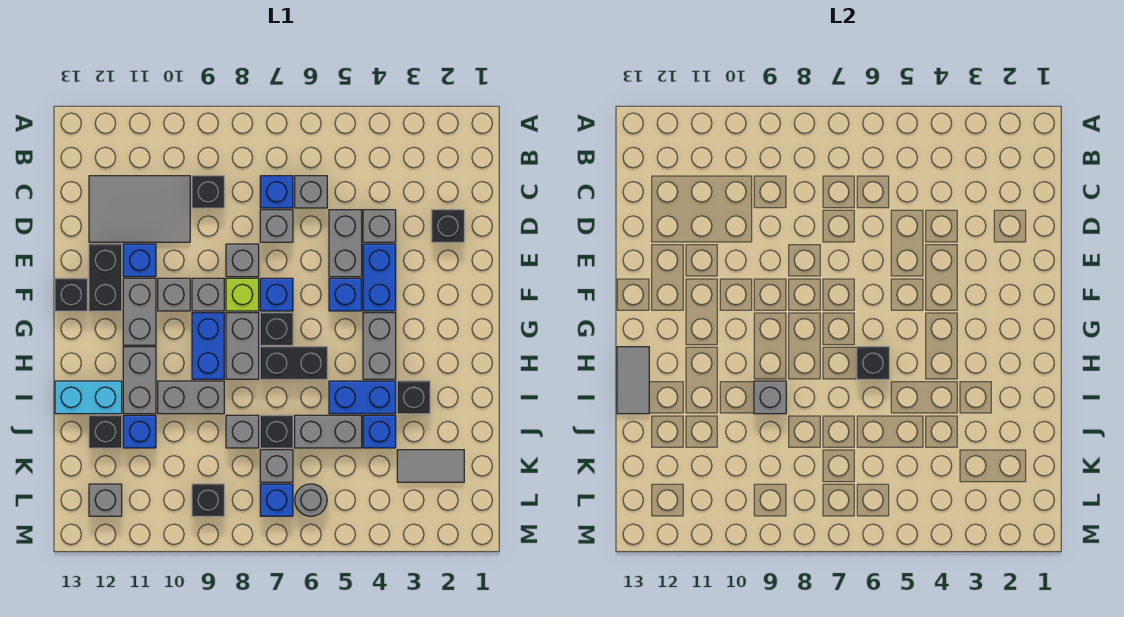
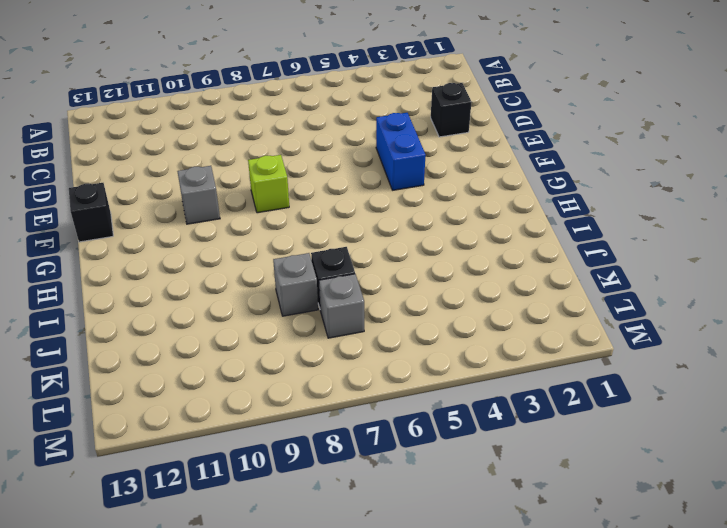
none -> grey 1x1 brick [295,176,327,208]
none -> blue 1x1 brick [260,176,293,208]
none -> black 1x1 brick [192,176,224,208]
none -> grey 2x3 tile [89,176,190,242]

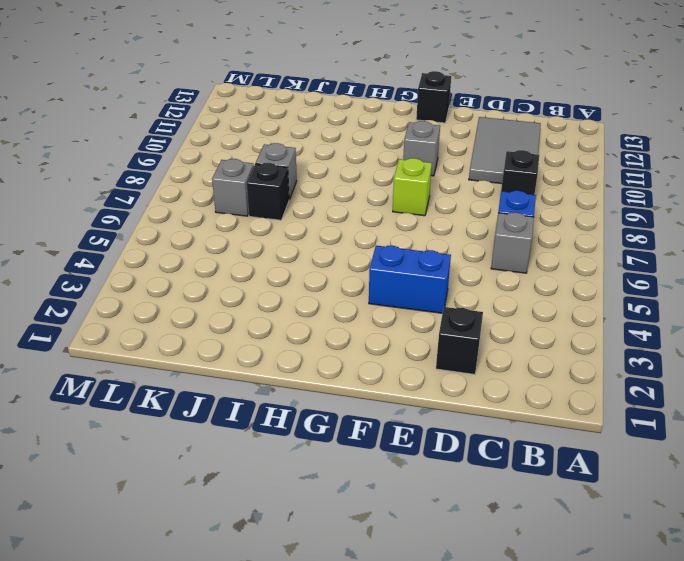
none -> grey 1x1 brick [363,210,396,242]
none -> grey 1x2 brick [329,210,362,277]
none -> grey 1x1 brick [260,210,293,242]
none -> grey 1x1 brick [226,244,259,277]

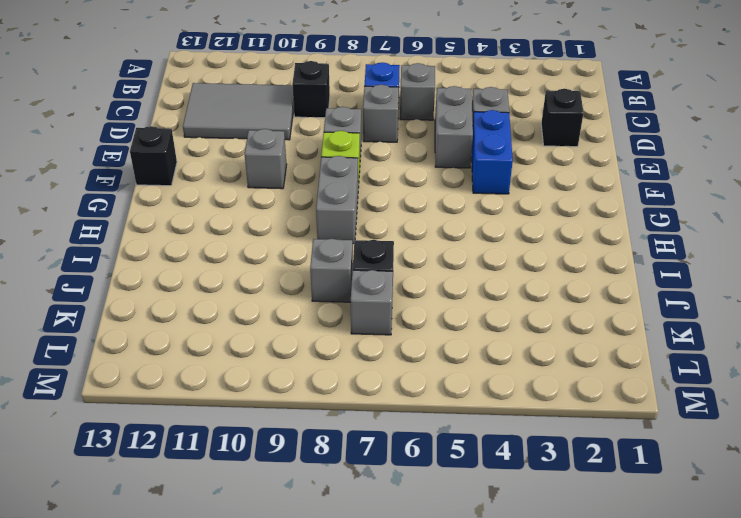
none -> blue 1x1 brick [123,244,156,277]
none -> black 1x2 brick [89,244,122,311]
none -> blue 1x1 brick [329,278,362,311]
none -> blue 1x1 brick [260,278,293,311]

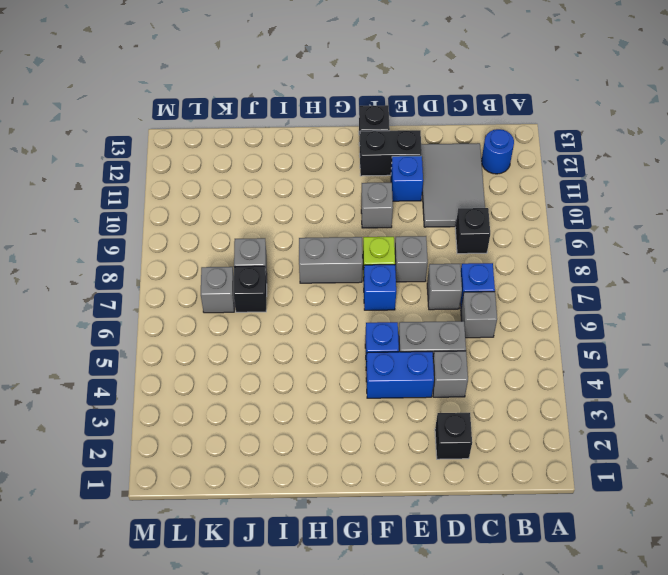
blue 1x1 round brick [481,129,514,174] -> none
none -> grey 1x1 brick [192,278,224,311]
none -> grey 1x2 brick [123,278,156,345]
none -> grey 1x2 brick [363,313,396,379]
none -> black 1x1 brick [260,313,293,345]

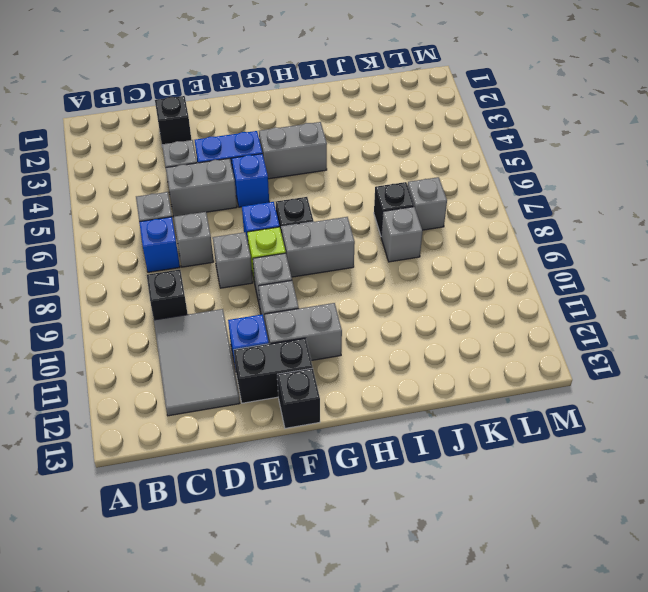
none -> blue 1x2 brick [192,313,224,379]
none -> black 1x2 brick [260,347,327,379]
none -> grey 1x2 brick [123,347,156,414]
none -> black 1x1 brick [397,381,430,414]

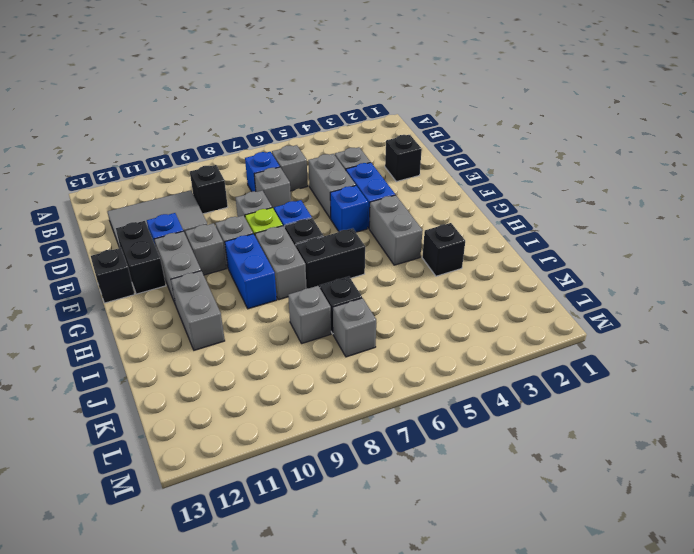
none -> blue 1x2 brick [329,381,396,414]
none -> grey 1x2 brick [158,381,224,414]
none -> cyan 1x2 brick [55,381,122,414]
none -> blue 1x1 brick [363,415,396,448]

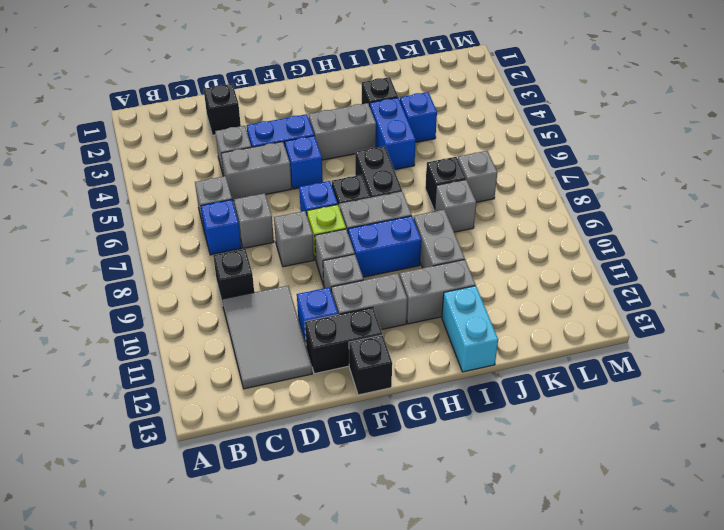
none -> grey 1x2 brick [295,415,362,448]
none -> blue 1x1 brick [123,415,156,448]
none -> black 1x1 brick [89,415,122,448]
none -> grey 1x2 tile [397,450,464,482]

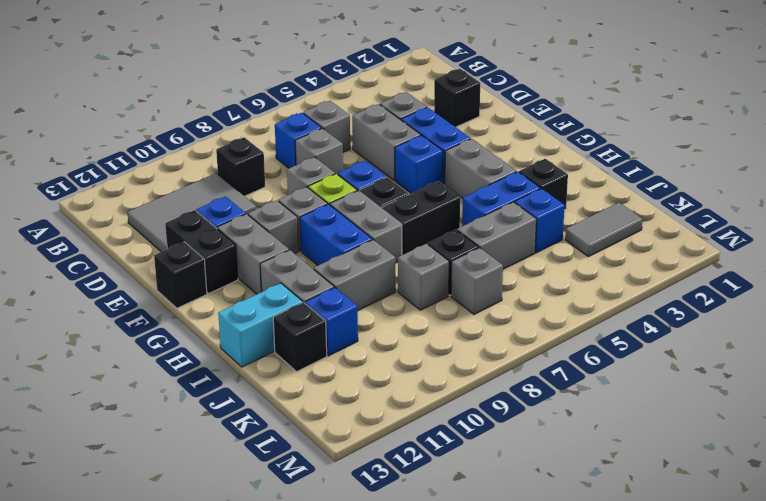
none -> grey 1x1 round brick [295,484,327,516]
none -> blue 1x1 brick [260,484,293,516]
none -> black 1x1 brick [192,484,224,516]
none -> grey 1x1 brick [89,484,122,516]

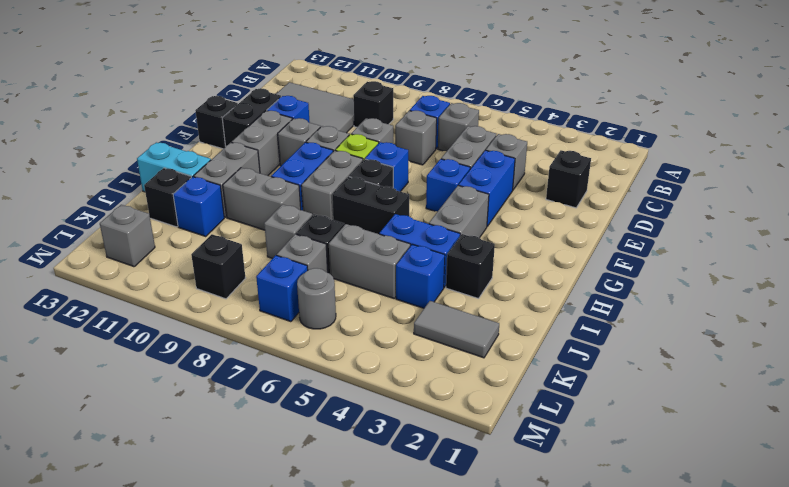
none -> black 1x1 brick [857,347,889,379]
none -> grey 1x2 tile [617,347,649,414]
none -> grey 1x1 brick [754,381,786,414]

